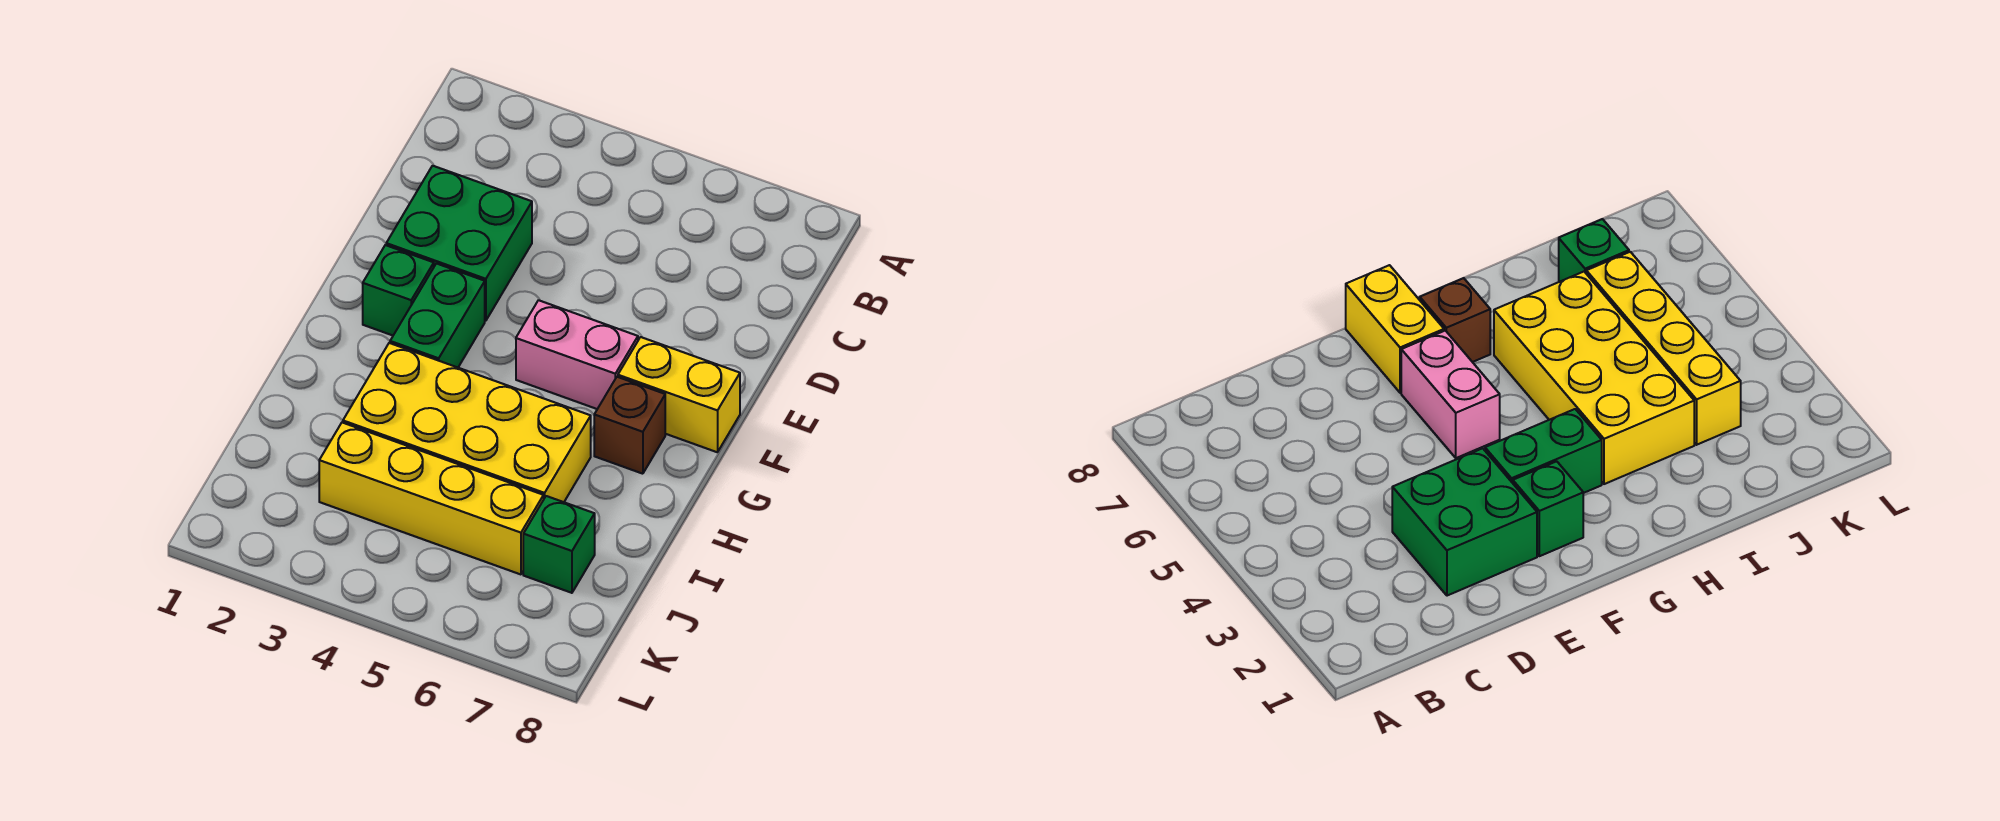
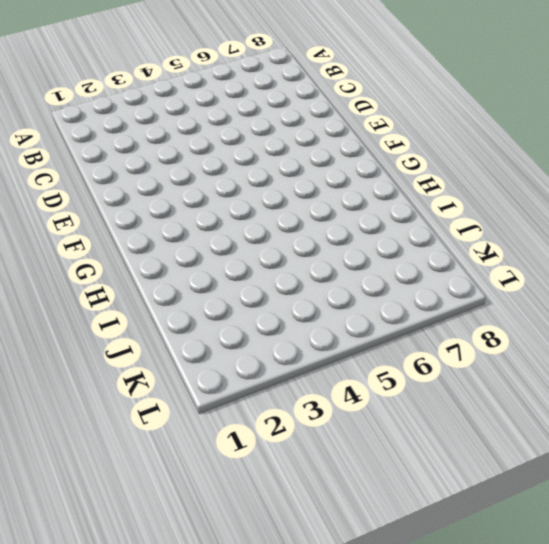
none -> green 2x2 brick [386,166,532,321]
none -> green 1x1 brick [363,245,434,335]

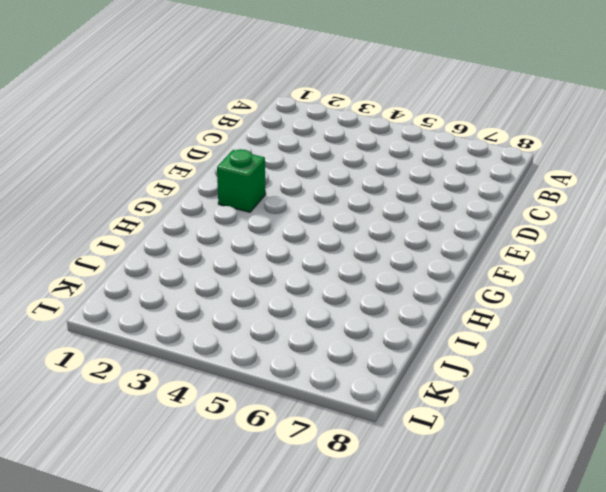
none -> green 2x2 brick [386,166,532,321]
none -> green 1x2 brick [390,263,485,367]

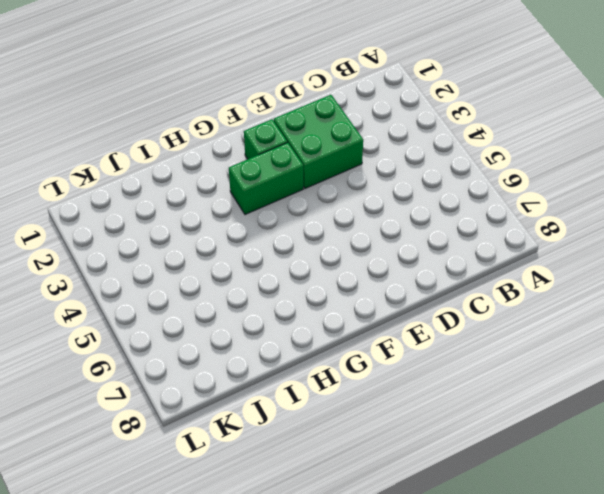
none -> pink 1x2 brick [516,300,638,409]
none -> yellow 1x2 brick [618,337,740,452]

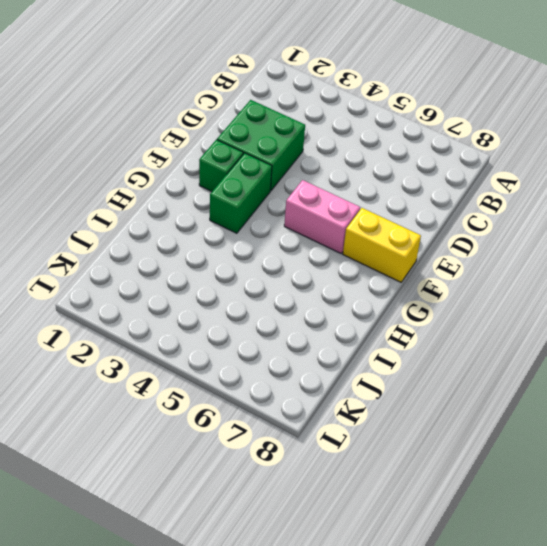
none -> brown 1x1 brick [594,377,665,474]
none -> yellow 2x4 brick [343,343,591,502]

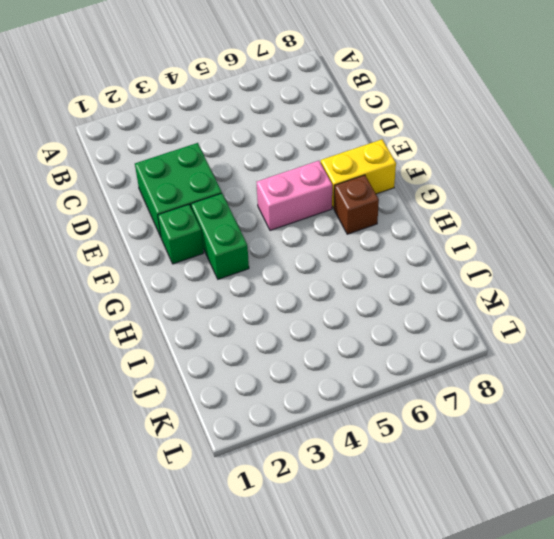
none -> yellow 2x4 brick [343,343,591,502]
none -> yellow 1x4 brick [319,423,544,574]

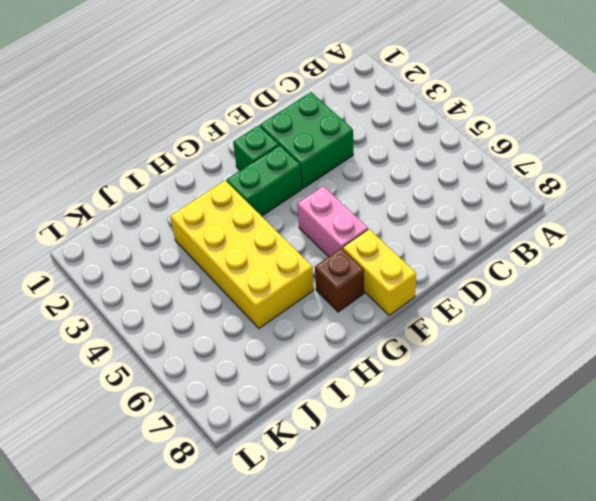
none -> yellow 1x4 brick [319,423,544,574]
none -> green 1x1 brick [523,496,595,593]

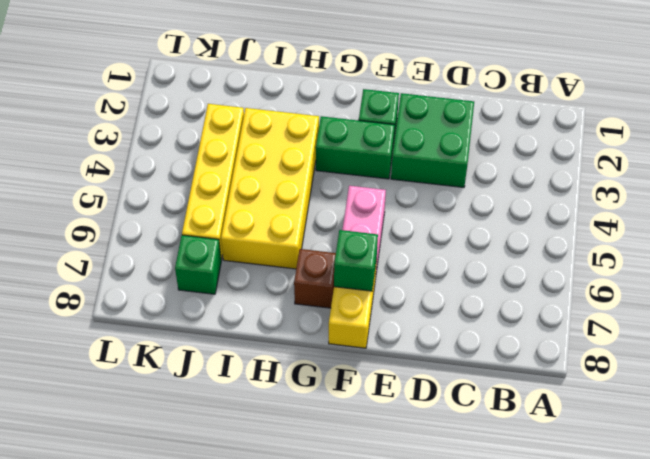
green 1x1 brick [334,230,378,291] -> none

